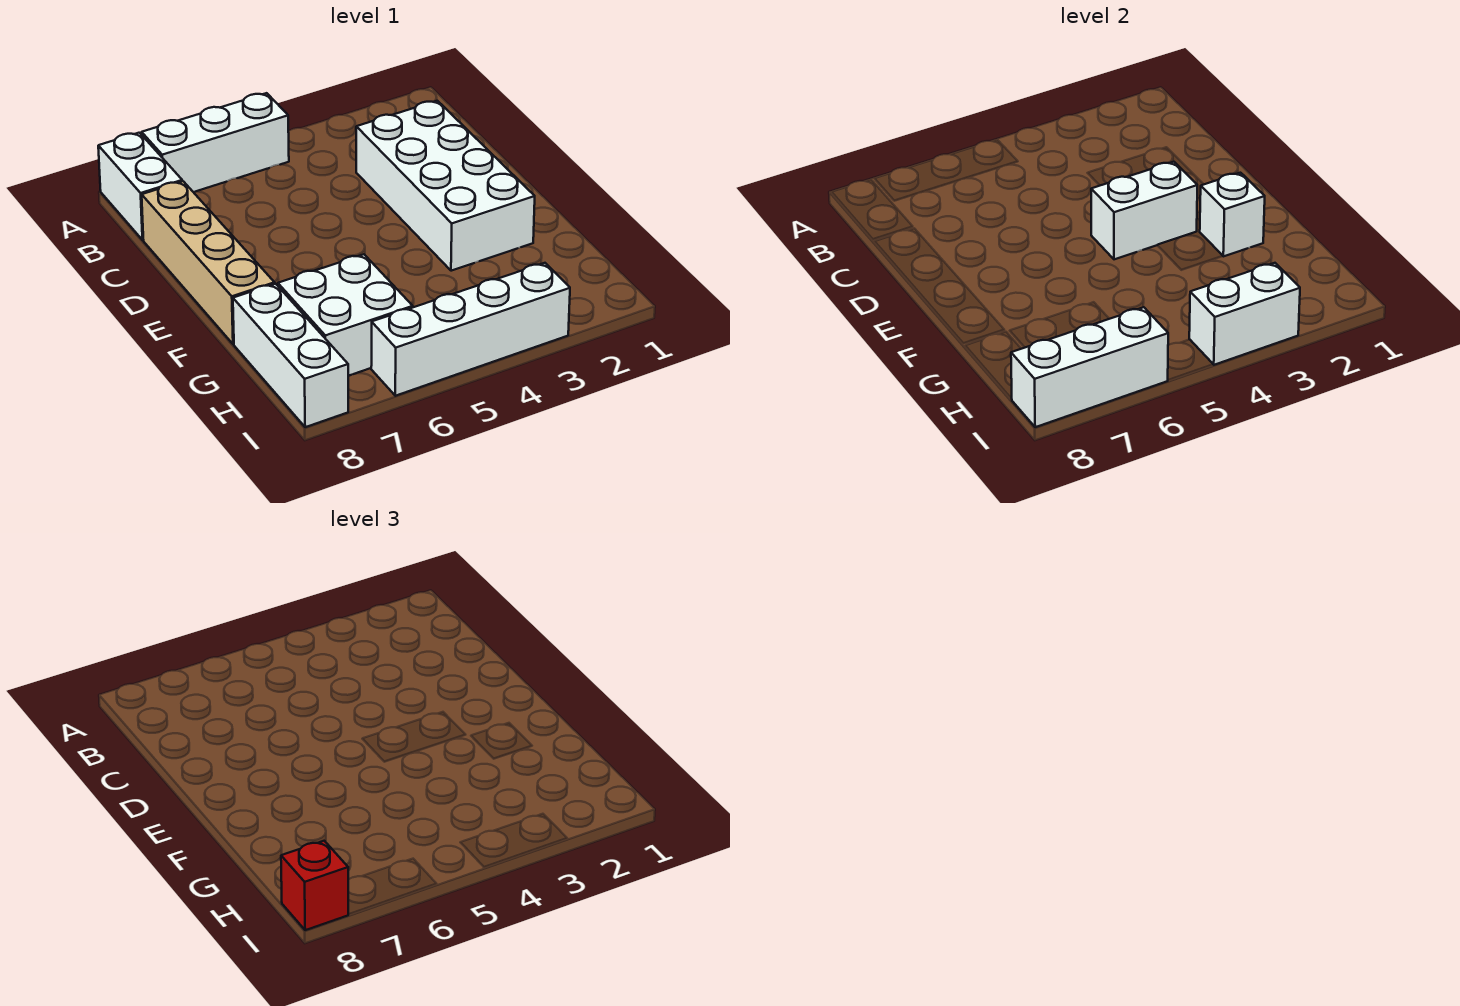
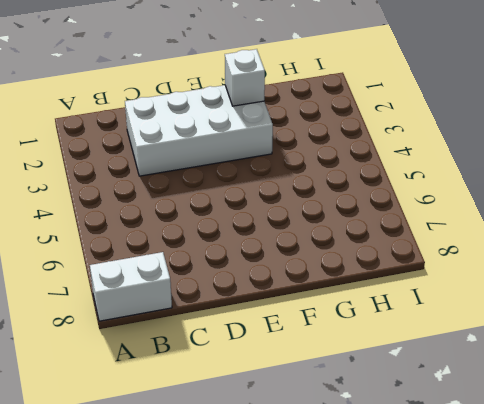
none -> white 1x3 brick [142,93,289,192]
none -> tan 1x4 brick [142,181,275,344]
none -> white 2x2 brick [278,254,413,376]

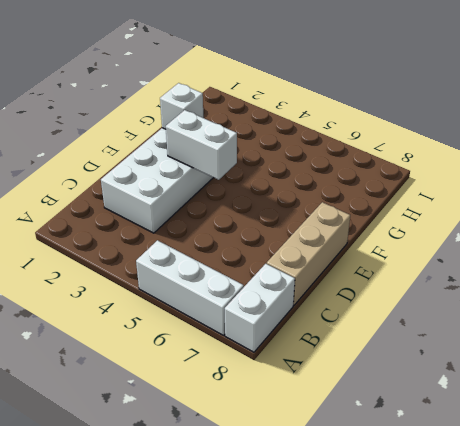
tan 1x3 brick [267,202,350,305] -> tan 1x4 brick [142,181,275,344]
none -> white 2x2 brick [278,254,413,376]
none -> white 1x3 brick [233,284,348,427]
none -> white 1x4 brick [371,263,570,396]

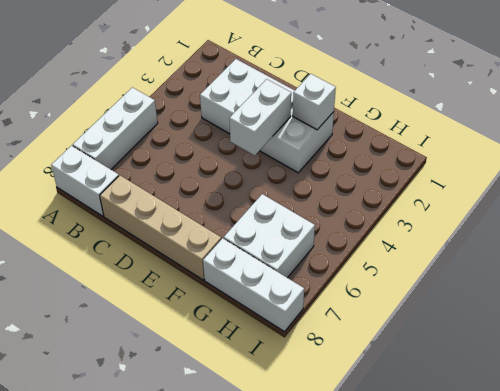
none -> white 1x4 brick [371,263,570,396]
none -> white 1x2 brick [1189,263,1300,365]
none -> white 1x3 brick [1011,307,1168,427]

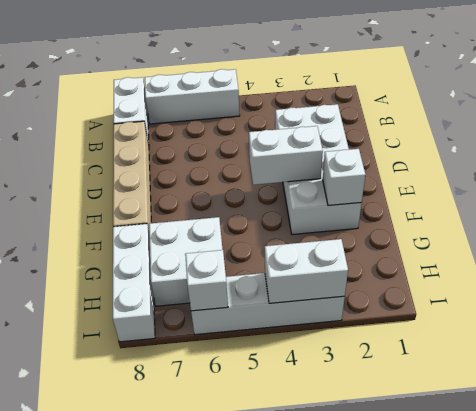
white 1x1 brick [185,250,228,311] -> white 1x3 brick [1011,307,1168,427]
none -> red 1x1 brick [281,841,349,930]

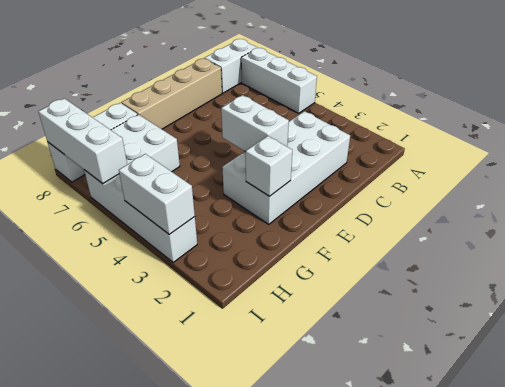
none -> red 1x1 brick [281,841,349,930]

